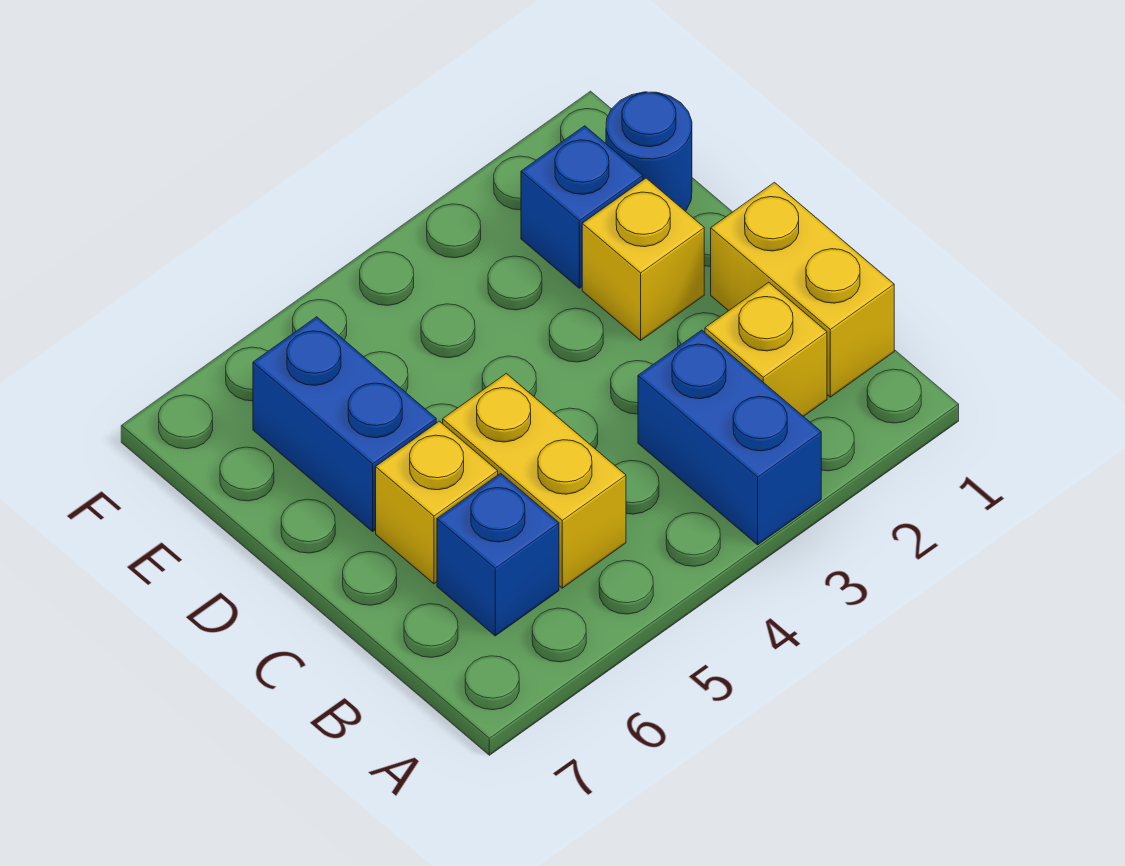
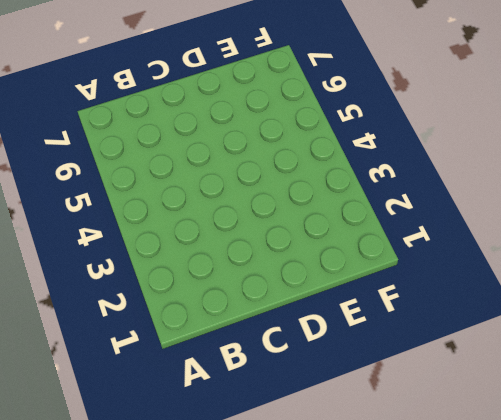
none -> blue 1x2 brick [638,330,821,545]
none -> yellow 1x2 brick [711,182,894,397]

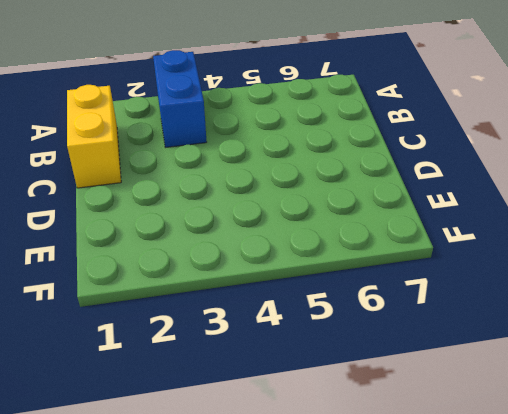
none -> yellow 1x1 brick [705,282,827,416]
none -> yellow 1x2 brick [443,373,626,588]

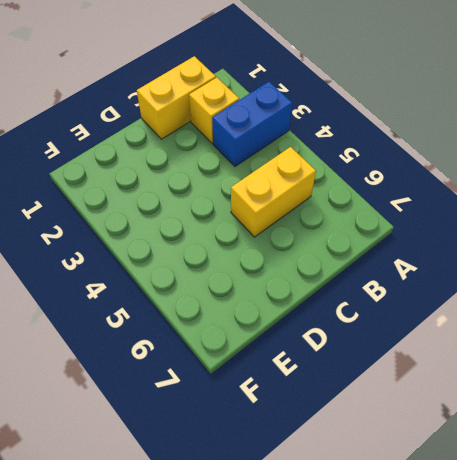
none -> blue 1x1 brick [437,473,559,636]
none -> yellow 1x1 brick [376,421,498,584]

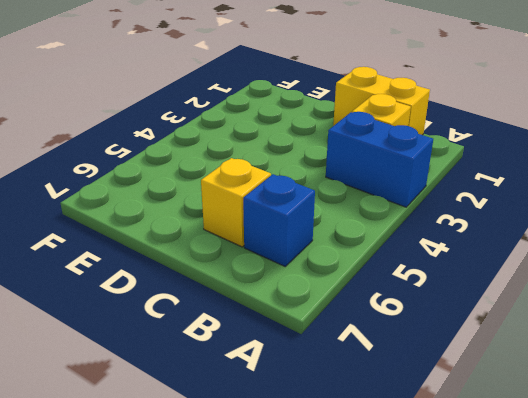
none -> yellow 1x2 brick [443,373,626,588]
none -> yellow 1x1 brick [582,178,704,340]

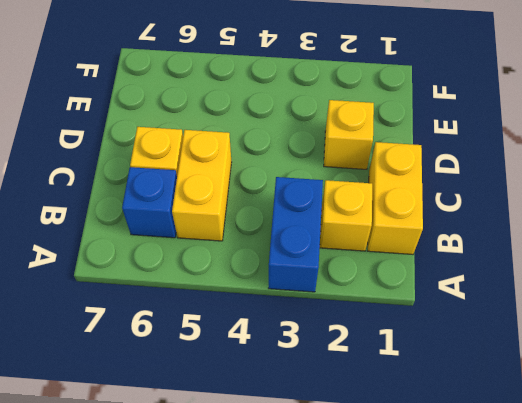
none -> blue 1x2 brick [253,317,436,531]
none -> blue 1x1 round brick [606,92,692,211]

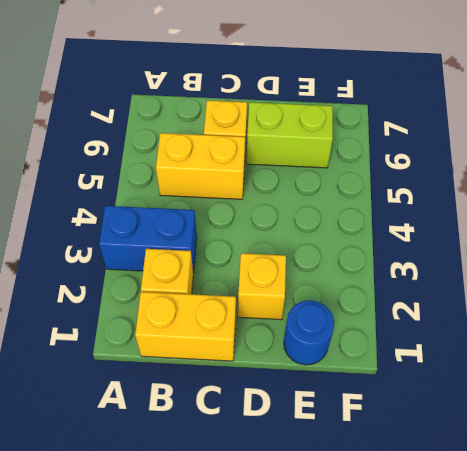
lime 1x2 brick [247,102,333,168] -> blue 1x2 brick [253,317,436,531]
none -> blue 1x1 brick [437,473,559,636]
none -> blue 1x1 brick [521,126,643,288]

